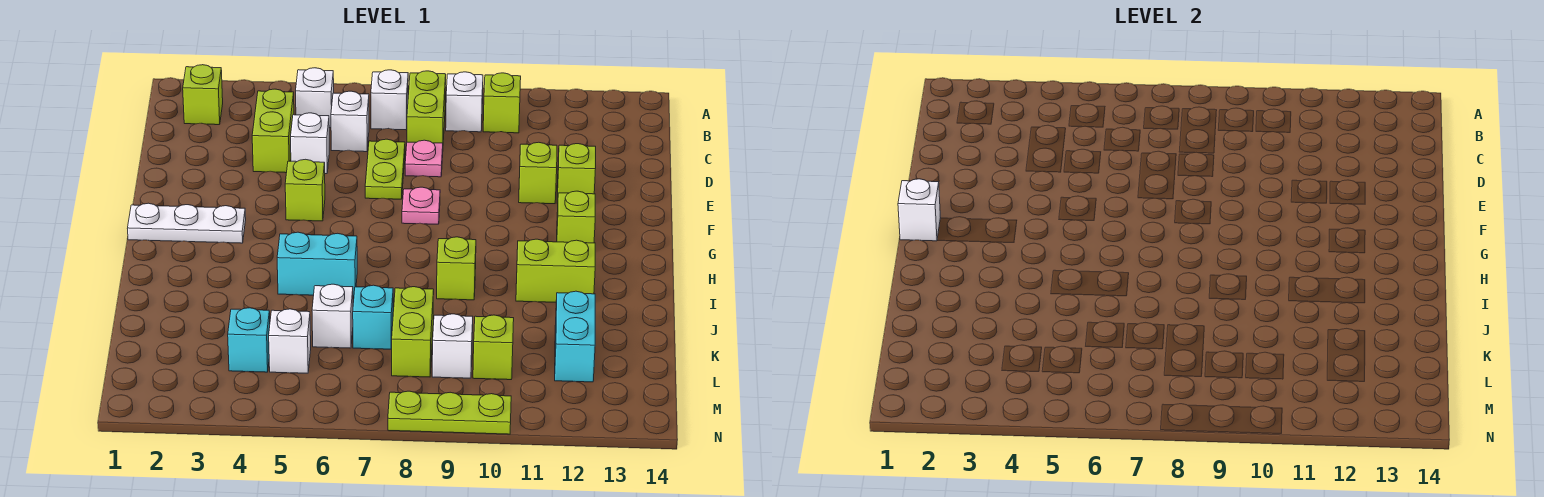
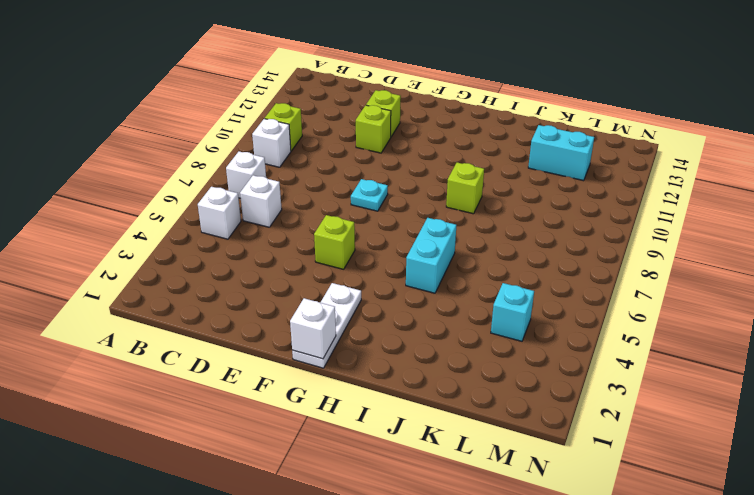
cyan 1x1 plate [351,179,388,211] -> pink 1x1 plate [402,187,440,224]
none -> lime 1x1 brick [183,65,223,125]
none -> lime 1x2 brick [407,71,446,143]
none -> lime 1x2 brick [252,89,294,173]
none -> white 1x1 brick [291,113,329,174]

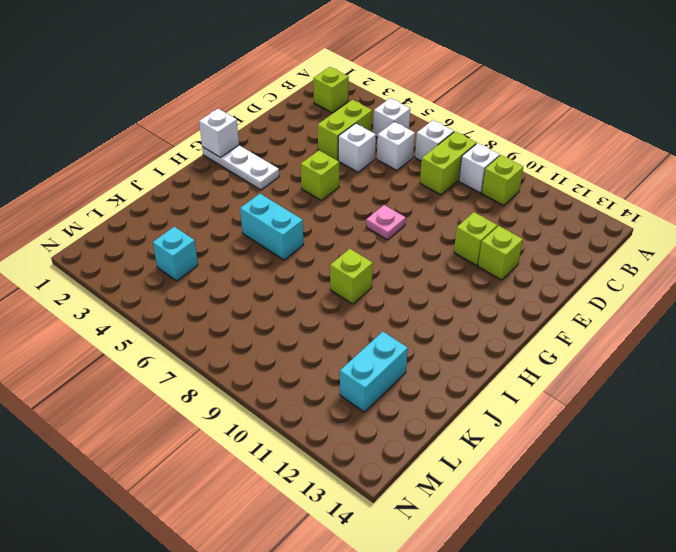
none -> lime 1x2 plate [365,139,405,199]
none -> pink 1x1 plate [405,140,443,177]
none -> lime 1x1 brick [557,191,595,243]
none -> lime 1x2 brick [516,239,595,302]

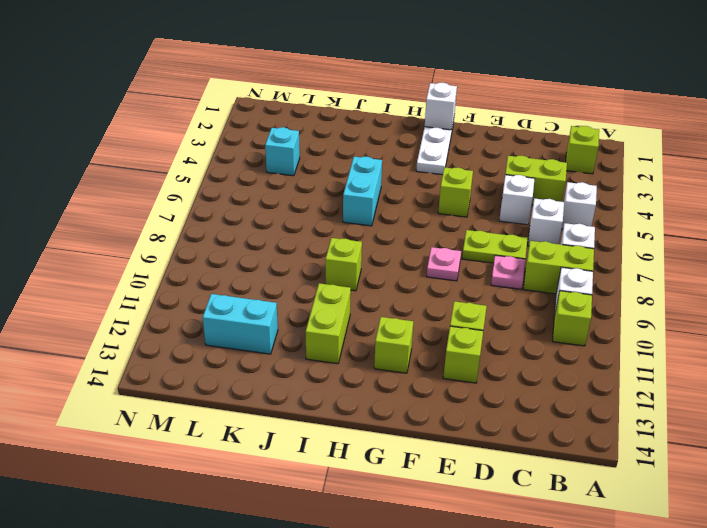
none -> white 1x1 brick [312,284,353,348]
none -> cyan 1x1 brick [353,285,393,349]
none -> lime 1x2 brick [391,287,434,377]
none -> white 1x1 brick [269,309,311,373]

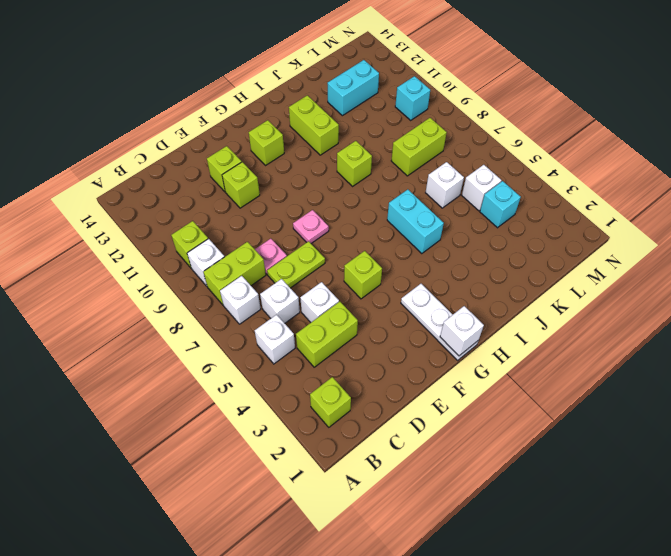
cyan 1x1 brick [395,76,430,120] -> cyan 1x1 brick moved to [353,285,393,349]
none -> white 1x1 brick [432,314,473,378]
none -> lime 1x1 brick [473,315,514,380]
none -> lime 1x3 plate [388,391,511,434]

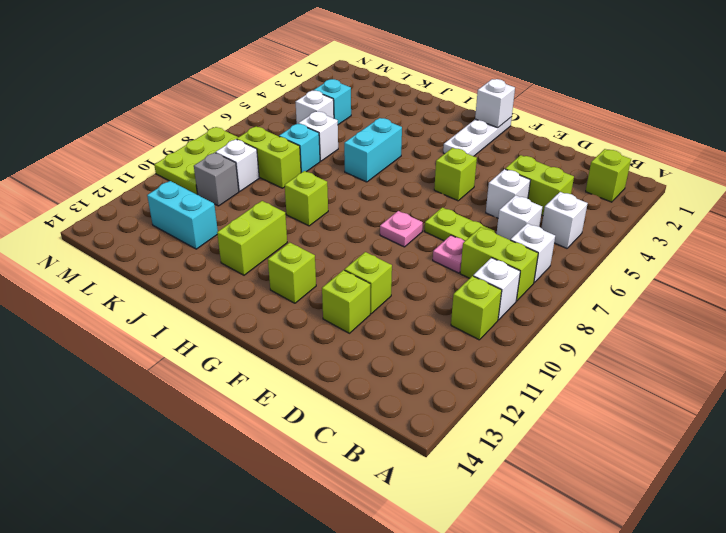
grey 1x1 brick [194,153,239,206] -> lime 1x1 brick [473,315,514,380]
lime 2x3 plate [154,127,238,194] -> lime 1x3 plate [388,391,511,434]

